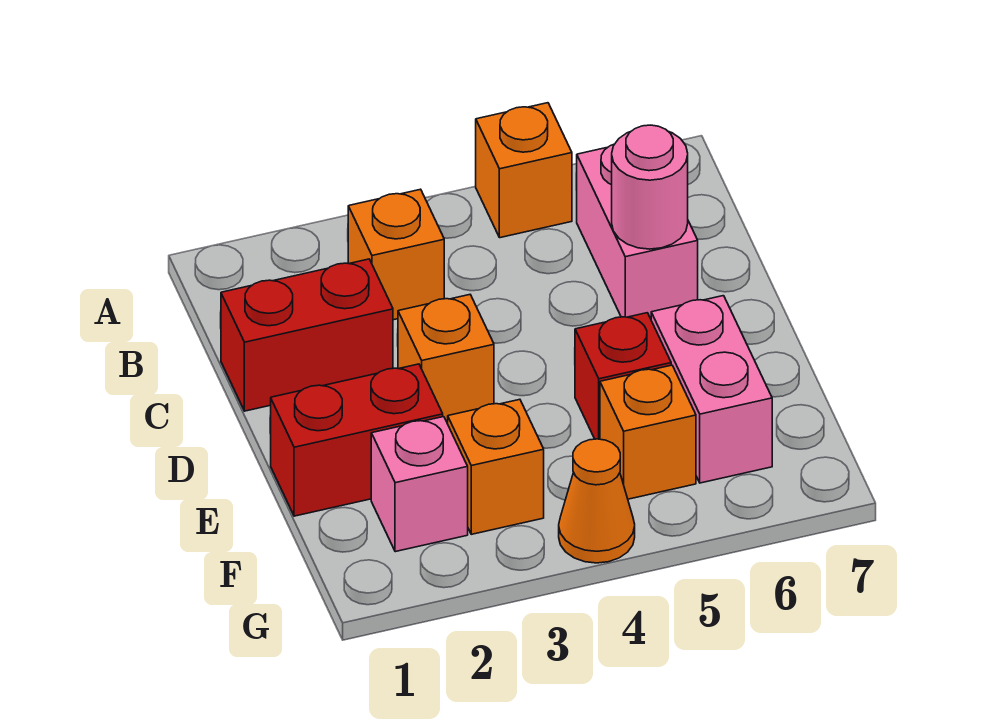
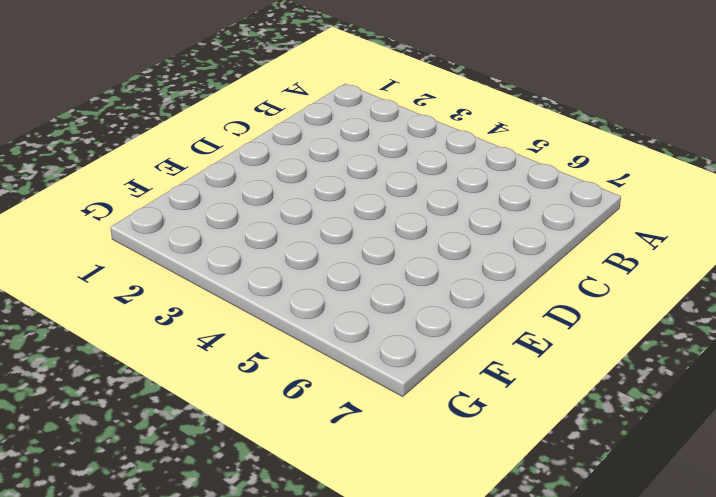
none -> orange 1x1 brick [476,103,572,238]
none -> orange 1x1 brick [348,189,444,320]
none -> pink 1x2 brick [576,144,698,319]

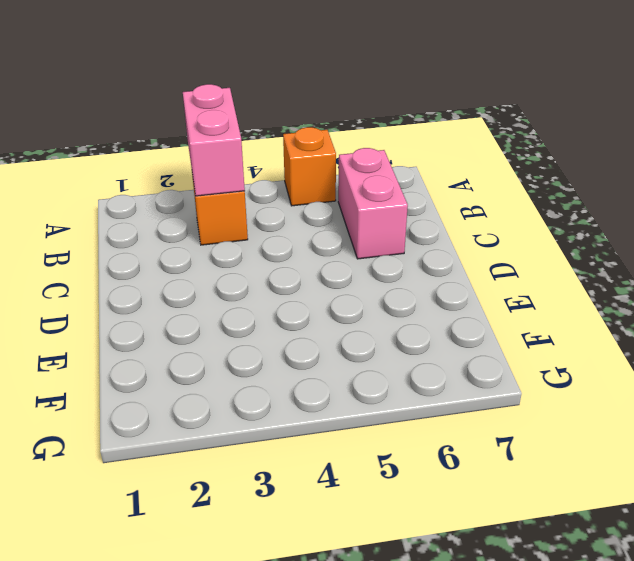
pink 1x2 brick [183,84,245,196] -> pink 1x2 brick moved to [651,296,772,483]
none -> red 1x2 brick [221,259,393,411]
none -> orange 1x1 brick [398,295,494,424]
none -> red 1x2 brick [271,364,443,516]

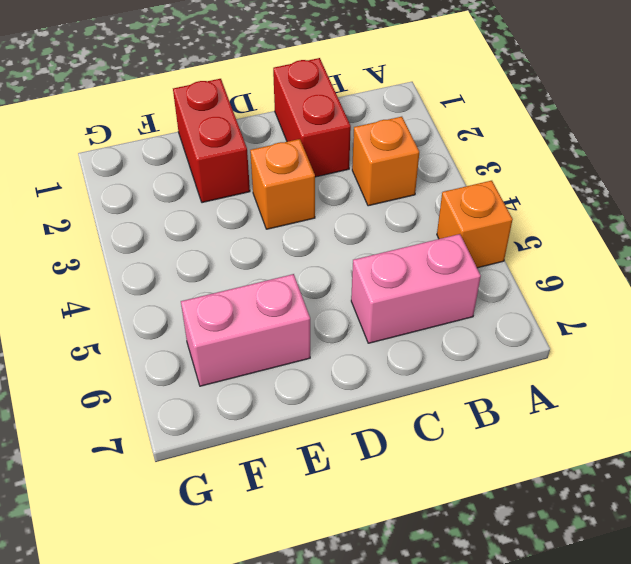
none -> red 1x1 brick [575,313,671,439]
none -> pink 1x1 brick [371,417,468,552]
none -> orange 1x1 brick [448,399,544,534]

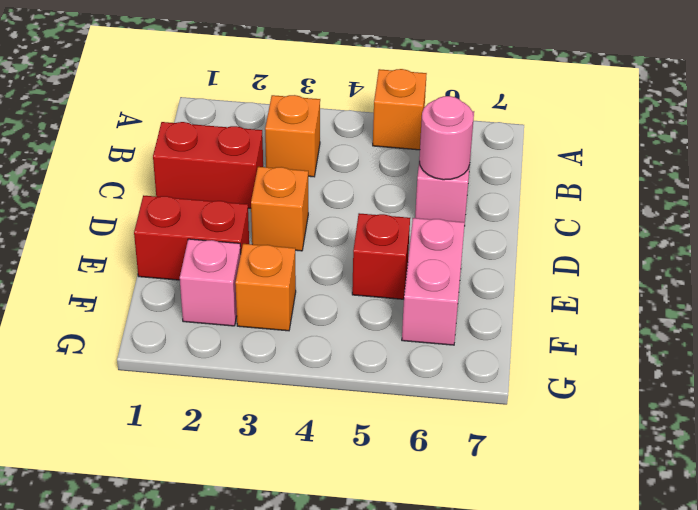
none -> orange 1x1 brick [600,365,696,499]
none -> orange 1x1 cone [559,439,635,563]

